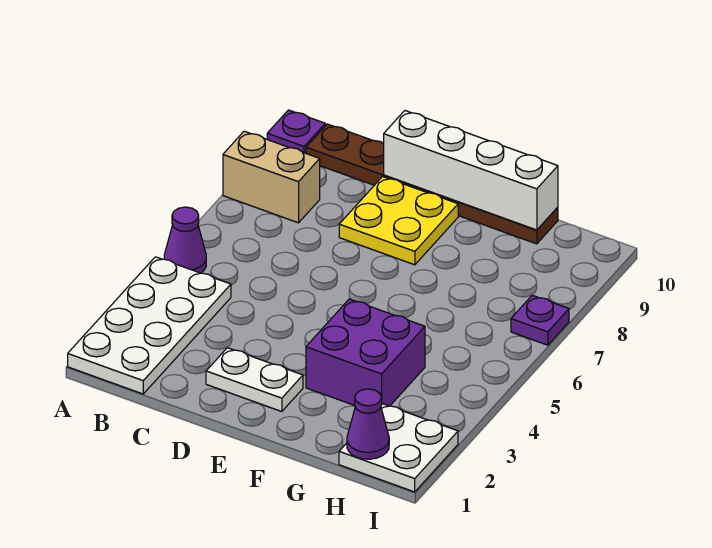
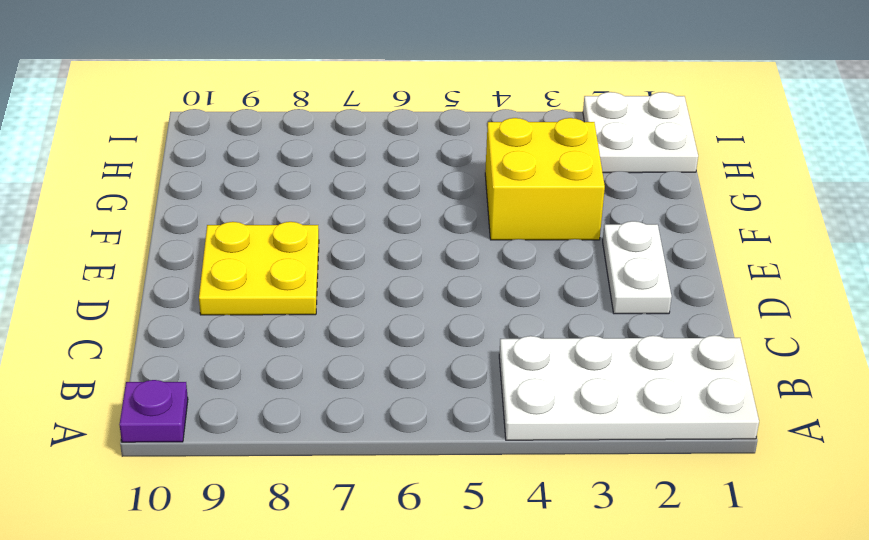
yellow 2x2 brick [485,118,605,240] -> purple 2x2 brick [306,299,425,406]
none -> purple 1x1 cone [164,207,206,273]
none -> tan 1x2 brick [223,131,320,223]
none -> brown 1x6 plate [306,124,558,244]

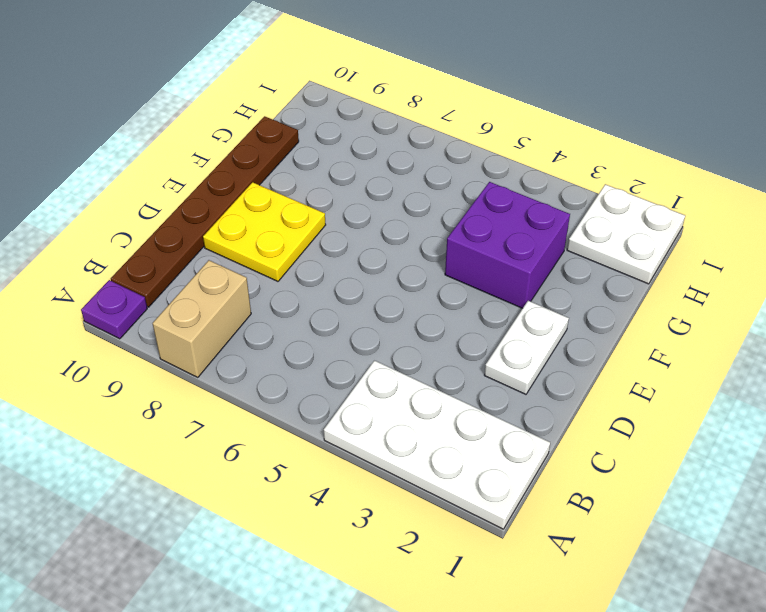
none -> purple 1x1 cone [164,207,206,273]
none -> purple 1x1 plate [511,295,569,345]
none -> white 1x4 brick [384,111,558,230]

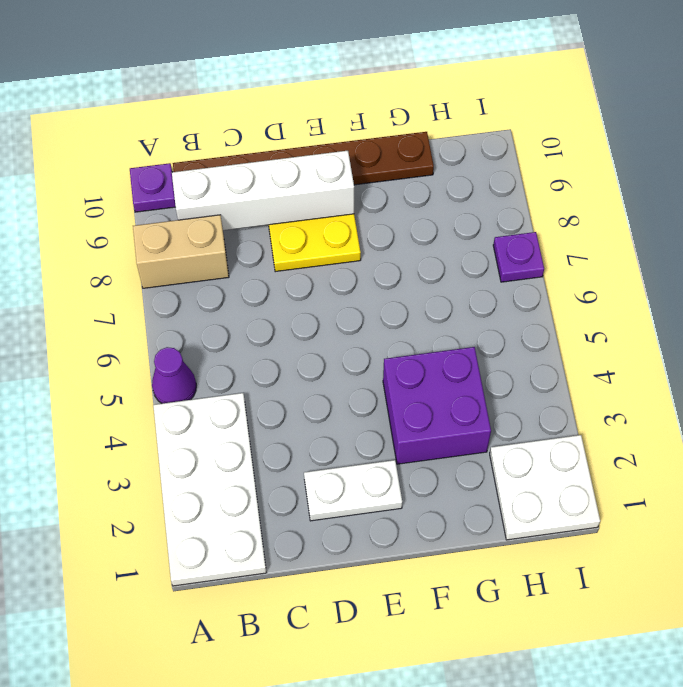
white 1x4 brick [172,151,354,230] -> white 1x4 brick moved to [384,111,558,230]
none -> purple 1x1 cone [347,389,389,459]

